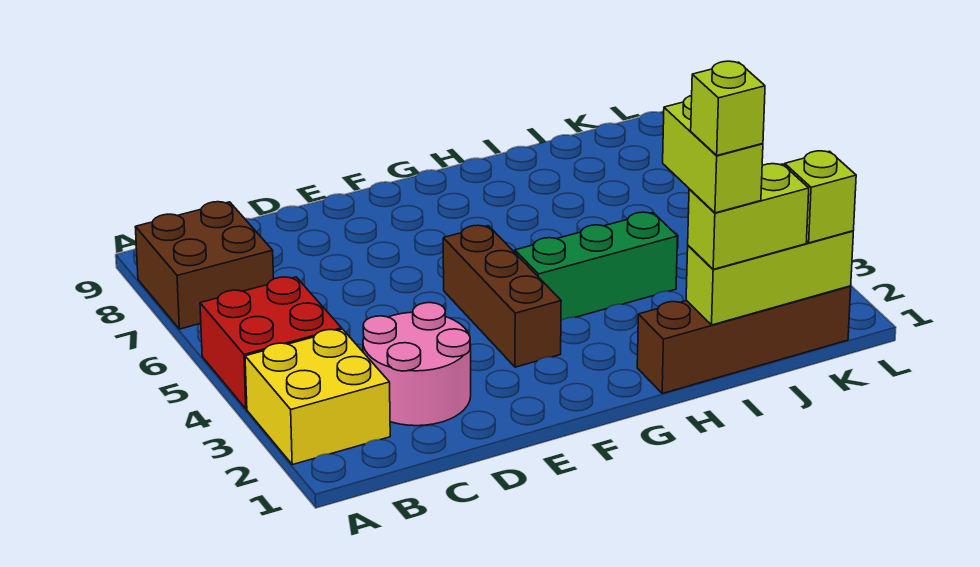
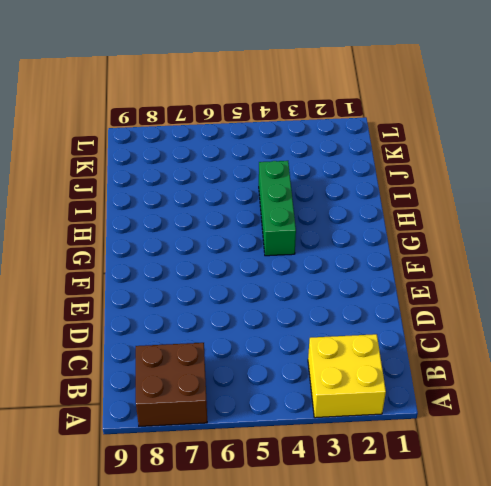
none -> red 2x2 brick [200,277,342,409]
none -> pink 2x2 round brick [363,303,471,426]
none -> brown 1x3 brick [443,225,561,367]

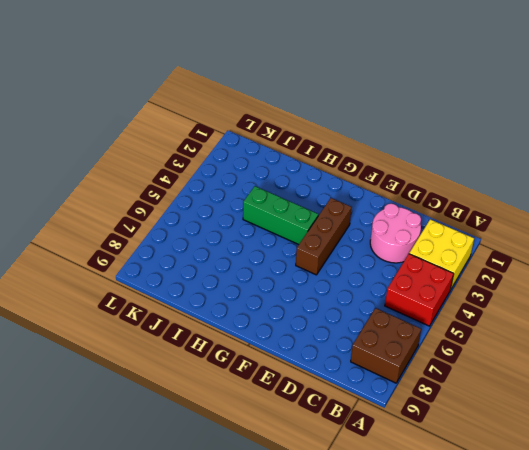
none -> brown 1x4 brick [637,286,851,393]
none -> lime 1x3 brick [686,231,853,325]
none -> lime 1x2 brick [688,164,809,269]

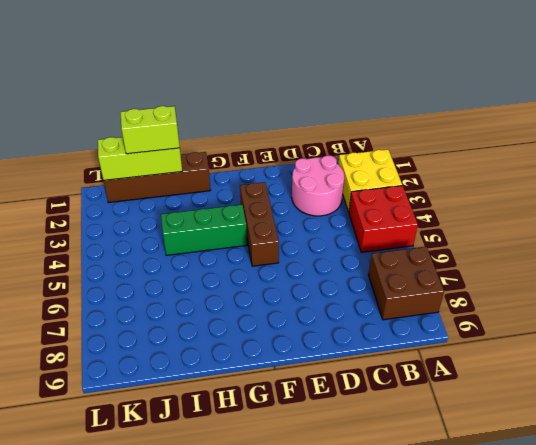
none -> lime 1x1 brick [785,151,856,243]
none -> lime 1x2 brick [663,96,763,213]
none -> lime 1x1 brick [691,61,765,156]

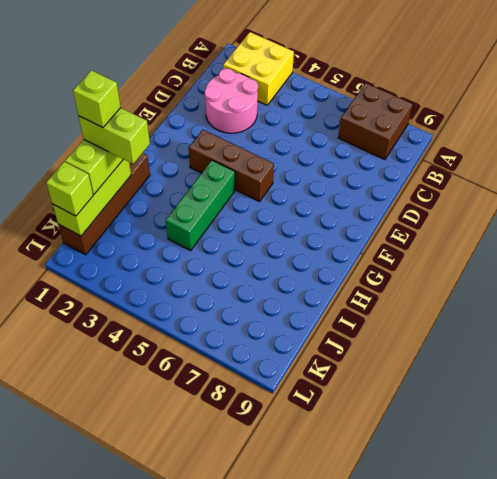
none -> red 2x2 brick [200,277,342,409]

